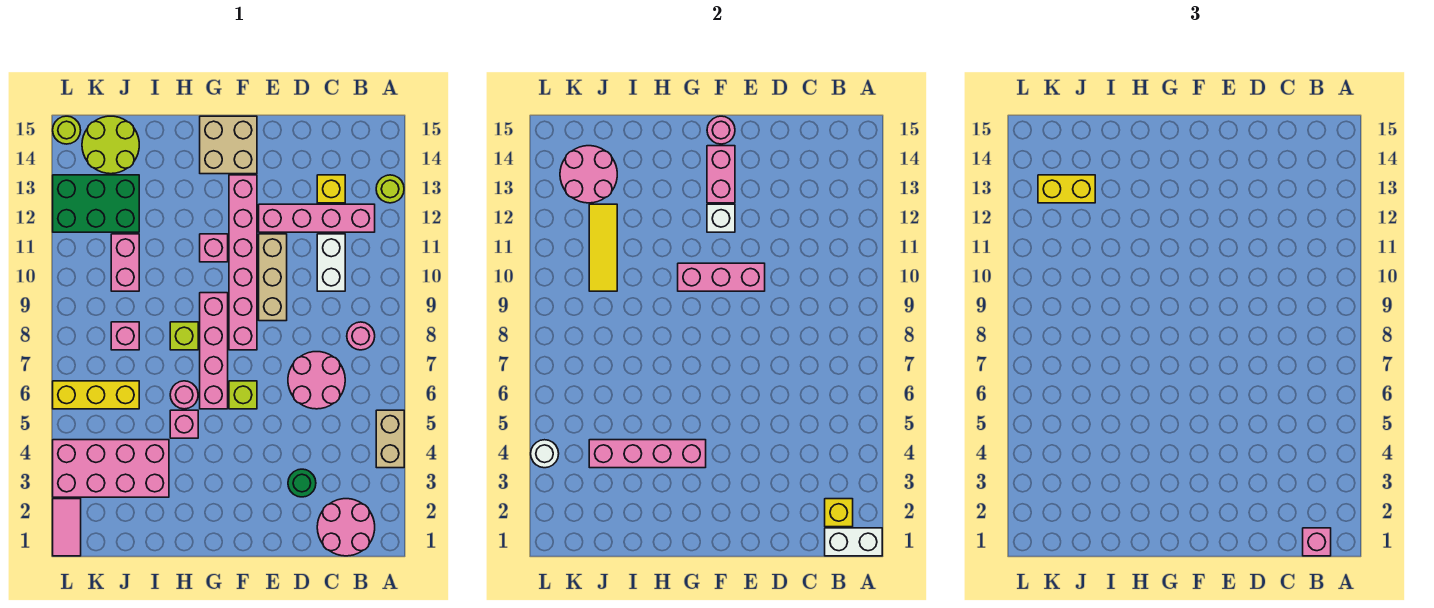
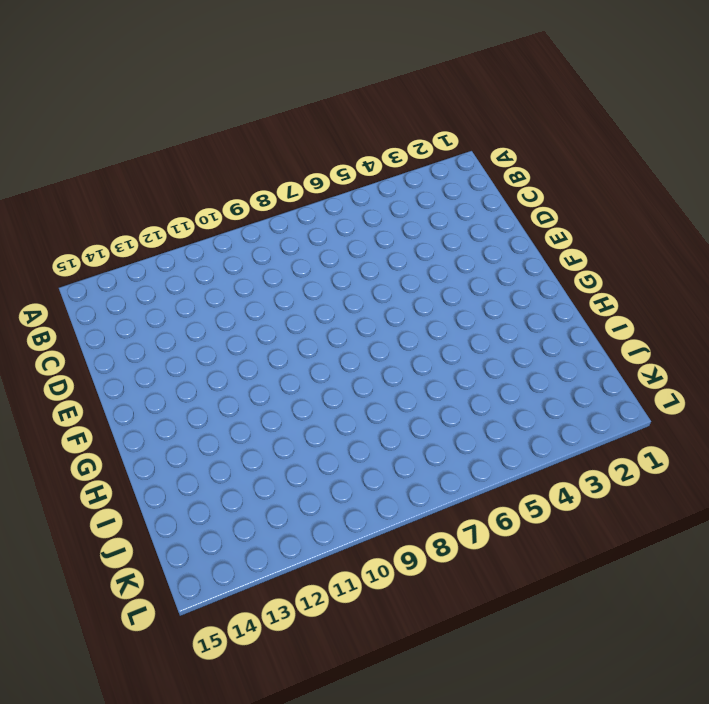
none -> tan 1x2 brick [376,410,404,468]
none -> lime 1x1 round brick [376,175,404,203]
none -> pink 2x2 round brick [317,499,375,556]
none -> pink 1x1 round brick [347,322,375,350]

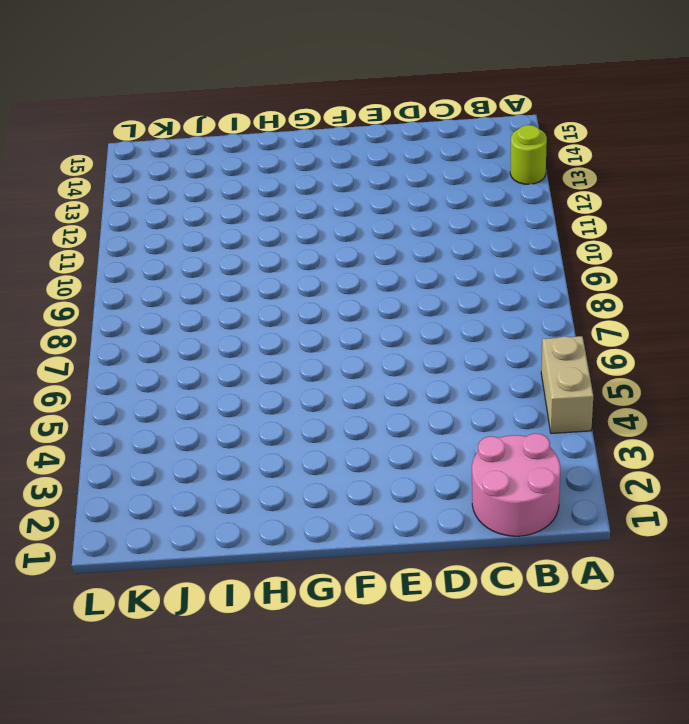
none -> pink 1x1 round brick [347,322,375,350]
none -> pink 1x4 brick [259,204,375,232]
none -> pink 2x2 round brick [288,352,345,409]
none -> white 1x2 brick [317,234,345,291]

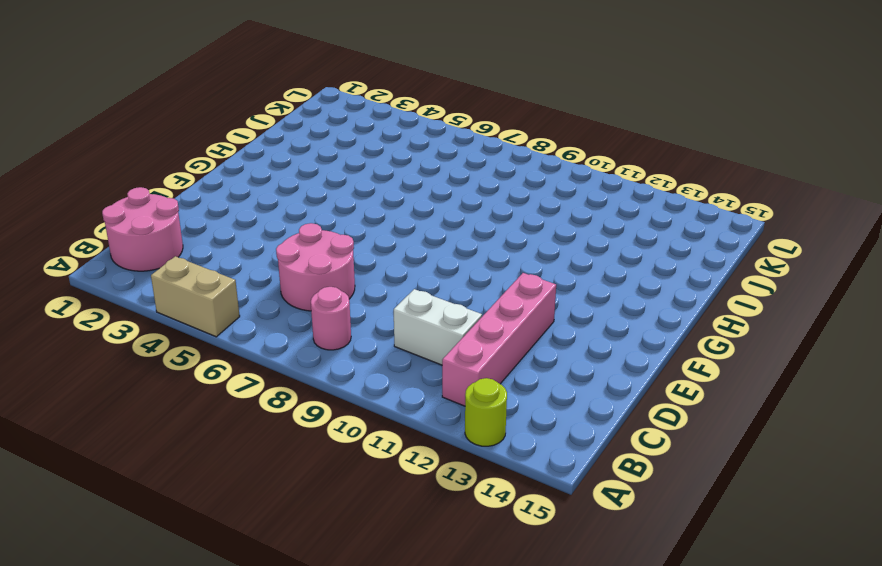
none -> yellow 1x1 brick [317,175,345,203]
none -> green 1x1 round brick [288,469,316,497]
none -> tan 1x3 brick [259,234,287,321]
none -> lime 1x1 brick [229,381,257,409]

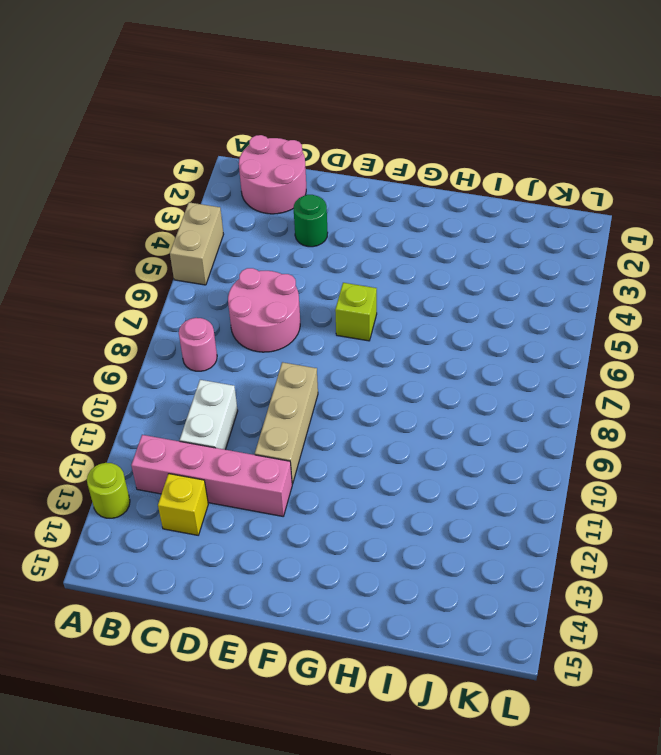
none -> pink 1x6 brick [229,175,257,350]
none -> tan 2x2 brick [200,116,257,174]
none -> pink 1x4 brick [200,293,228,409]
none -> pink 1x1 brick [200,234,228,262]

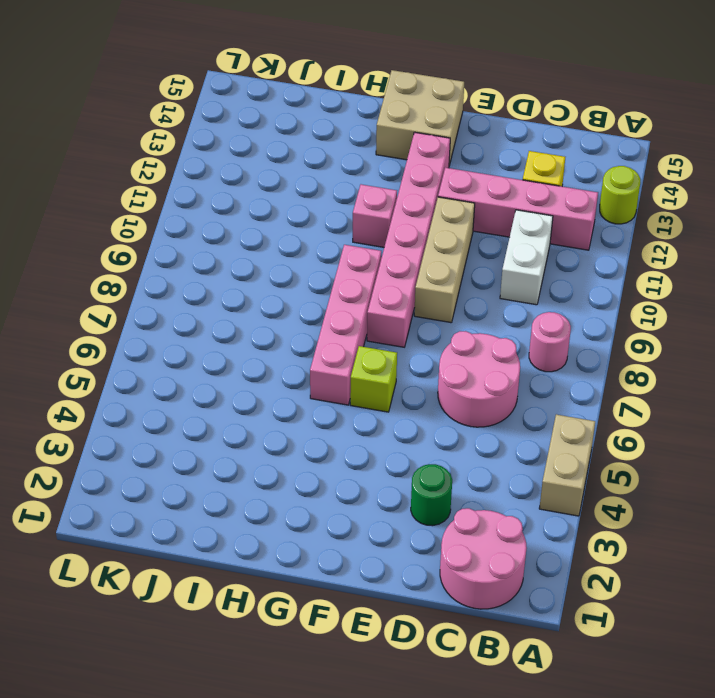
none -> pink 1x1 brick [170,410,198,438]
none -> pink 1x1 round brick [170,381,198,409]
none -> lime 1x1 brick [170,322,198,350]
none -> pink 2x4 brick [53,440,169,497]

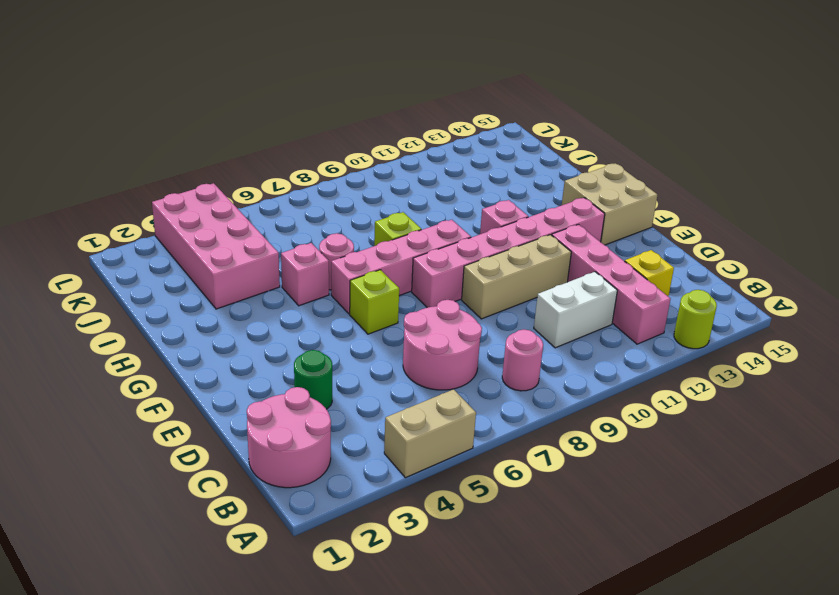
none -> yellow 1x3 brick [53,381,139,409]
none -> pink 1x1 brick [111,322,139,350]
none -> pink 1x2 brick [111,234,139,291]
none -> green 2x3 brick [53,175,139,232]

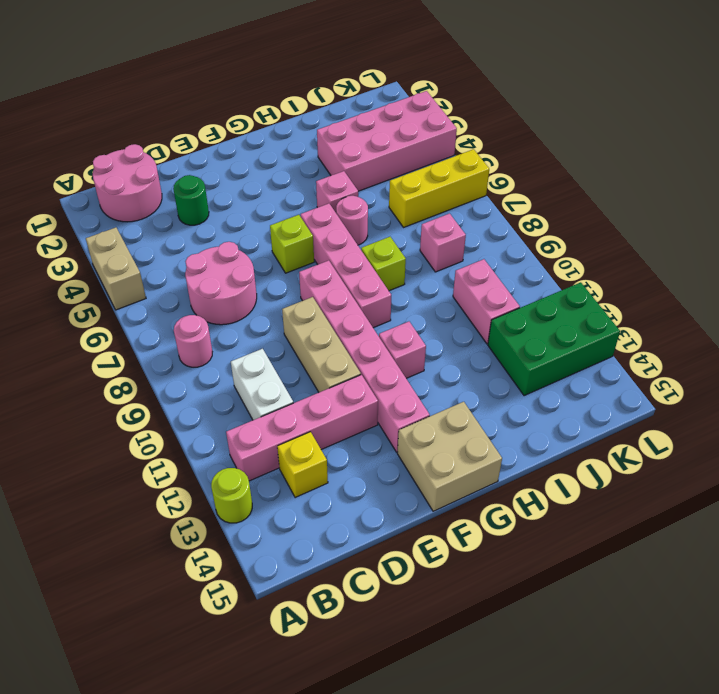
none -> lime 2x2 round brick [82,116,139,174]
none -> pink 1x2 tile [53,499,81,556]
none -> lime 1x1 round brick [53,116,81,144]
none -> white 1x2 brick [825,528,882,556]

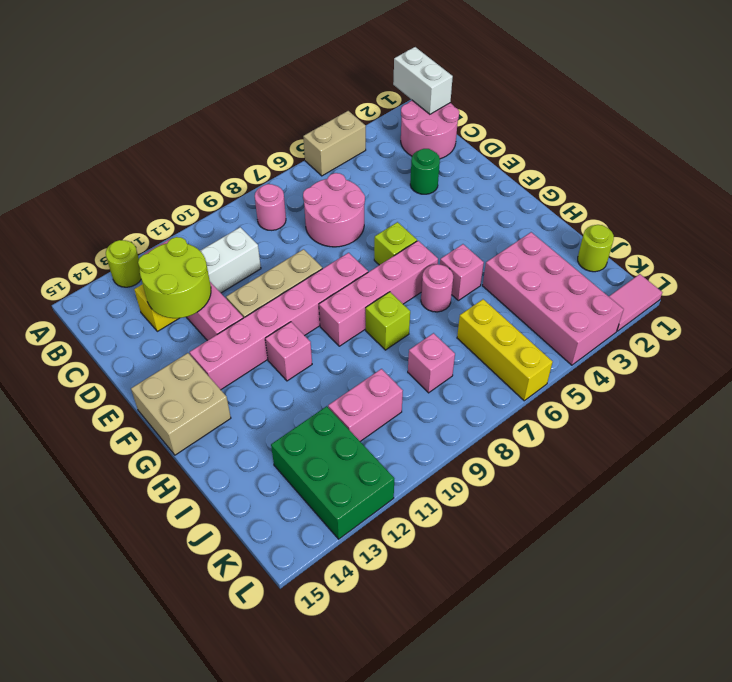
lime 2x2 round brick [138,237,211,318] -> lime 2x2 round brick moved to [82,116,139,174]
lime 1x1 round brick [578,225,614,272] -> lime 1x1 round brick moved to [53,116,81,144]
none -> yellow 1x1 brick [825,499,853,527]
none -> pink 1x3 brick [678,263,765,291]
none -> white 1x1 brick [707,204,735,232]
none -> pink 1x2 brick [707,146,735,203]

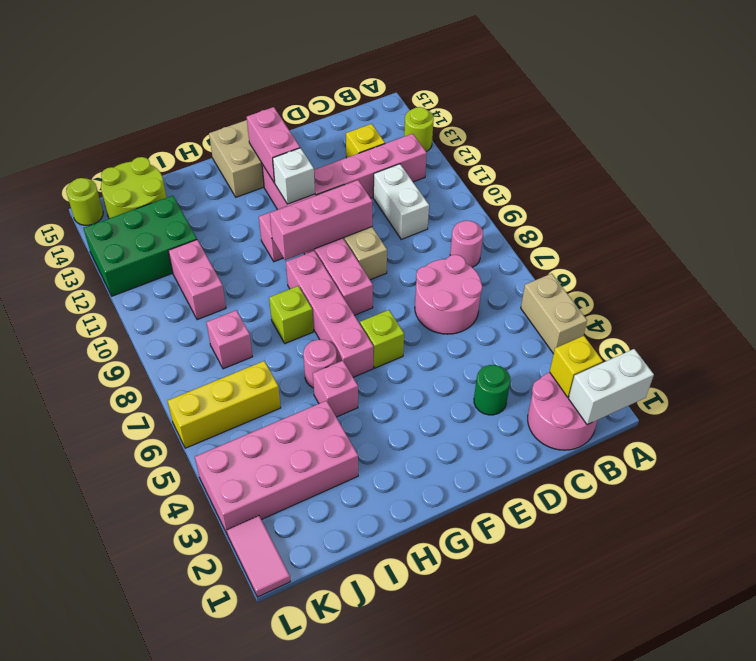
none -> pink 1x1 round brick [707,116,735,144]
none -> pink 1x4 brick [589,440,706,468]
none -> yellow 1x3 tile [589,204,617,291]
none -> pink 2x2 round brick [560,146,617,203]

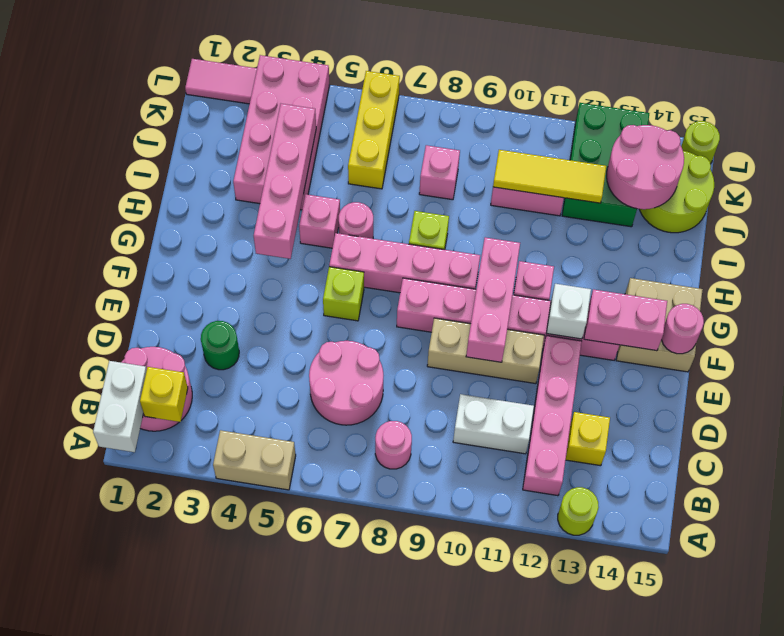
none -> white 1x1 round brick [531,440,559,468]
none -> pink 1x1 brick [1303,528,1331,556]
none -> yellow 1x2 brick [1038,175,1095,203]

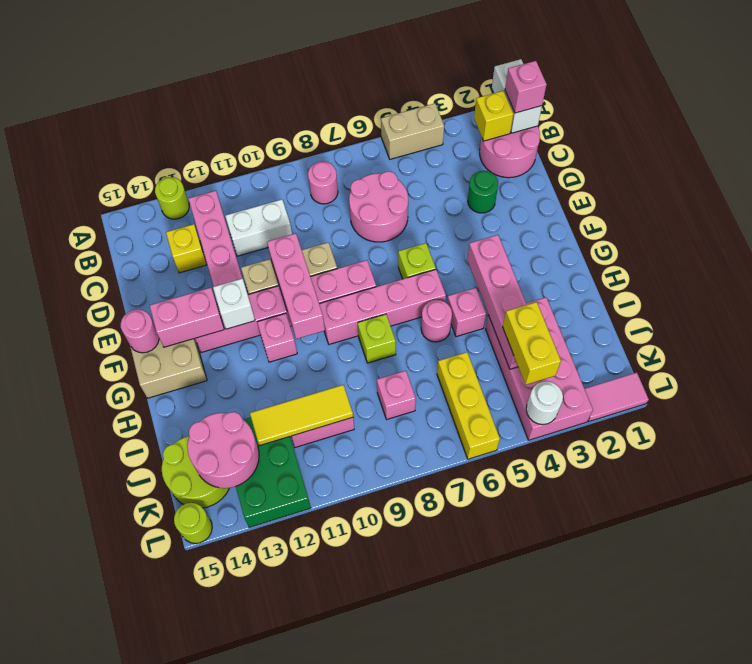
yellow 1x2 brick [503,302,561,385] -> yellow 1x2 brick moved to [1038,175,1095,203]

